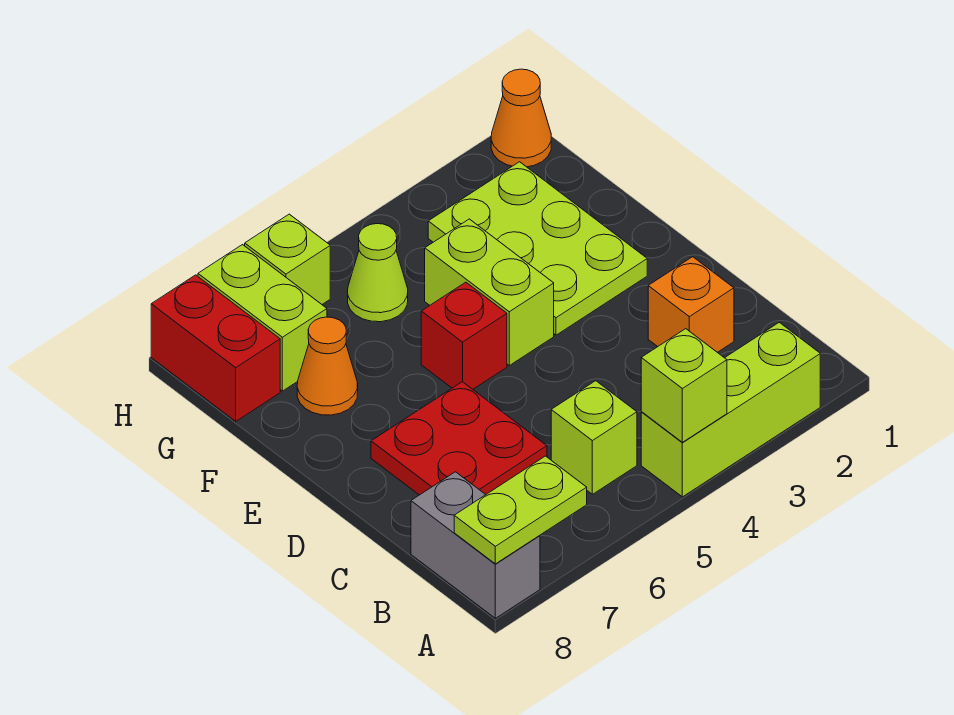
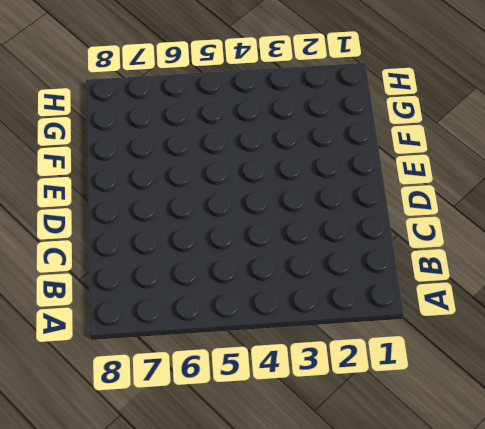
none -> lime 1x3 brick [641,322,820,497]
none -> grey 1x2 brick [411,472,540,618]
none -> lime 1x1 brick [551,381,637,494]

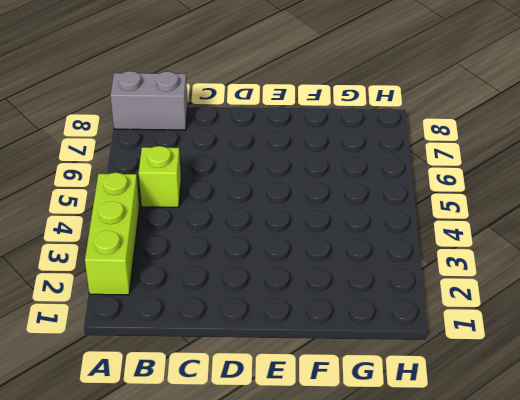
none -> orange 1x1 brick [648,257,734,352]
none -> red 2x2 plate [371,382,547,495]
none -> lime 2x3 plate [428,162,647,335]

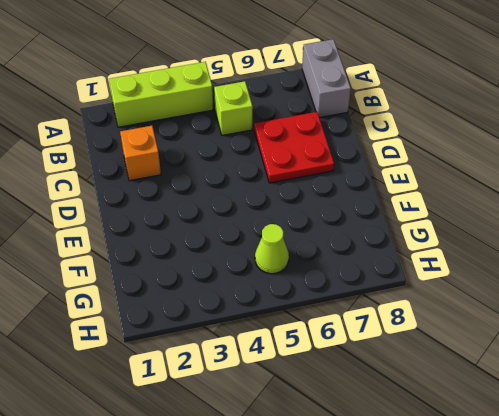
none -> lime 2x3 plate [428,162,647,335]
none -> lime 1x2 brick [425,219,554,365]
none -> red 1x1 brick [421,282,507,389]

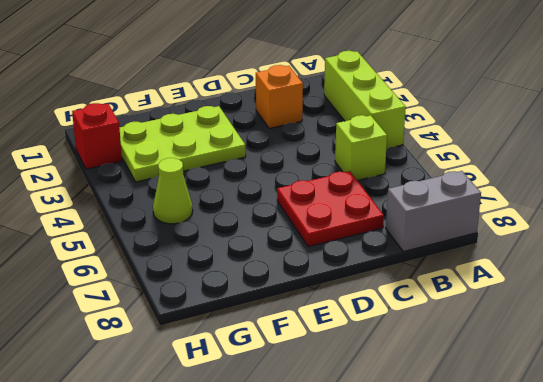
red 1x1 brick [72,103,122,169] -> red 1x1 brick moved to [421,282,507,389]
none -> lime 1x2 brick [425,219,554,365]
none -> orange 1x1 cone [297,317,358,415]
none -> lime 1x2 brick [198,245,327,391]

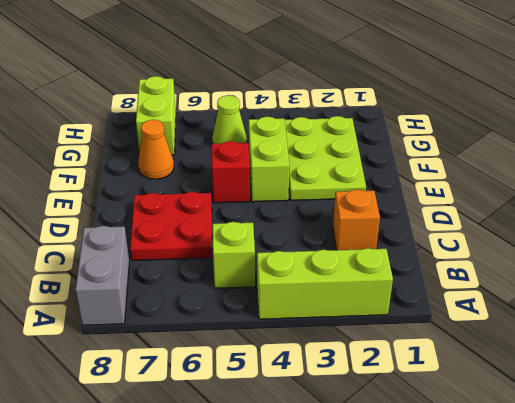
none -> red 1x2 brick [151,275,280,421]
none -> orange 1x1 cone [491,69,551,167]
none -> lime 1x1 brick [245,214,330,304]

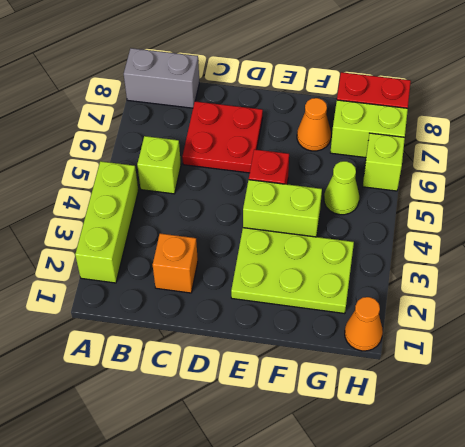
none -> lime 1x1 brick [641,329,727,442]
none -> lime 1x2 plate [454,456,587,564]

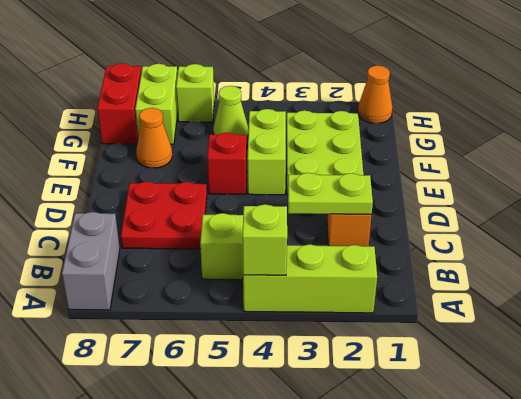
lime 1x2 plate [288,173,373,214] -> lime 1x2 plate moved to [454,456,587,564]

